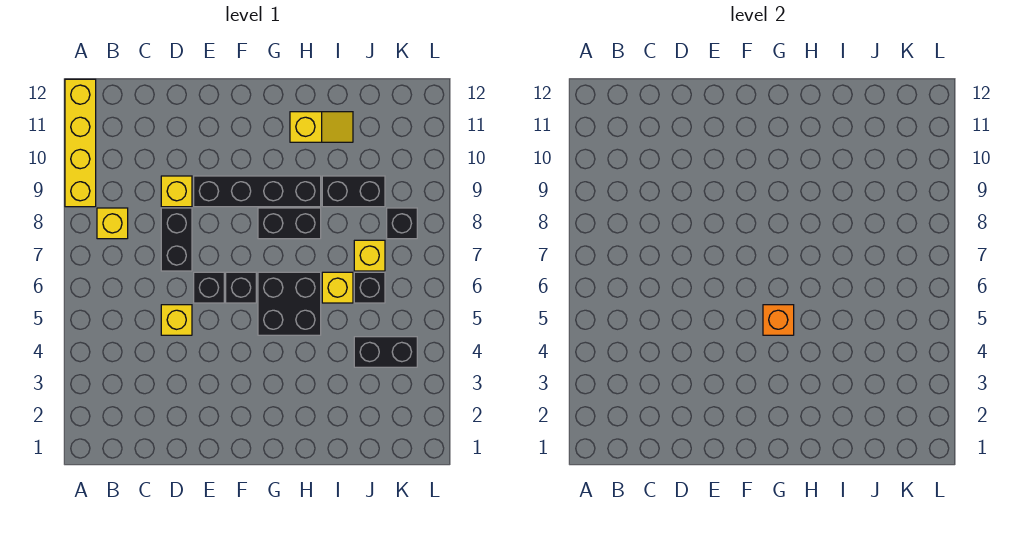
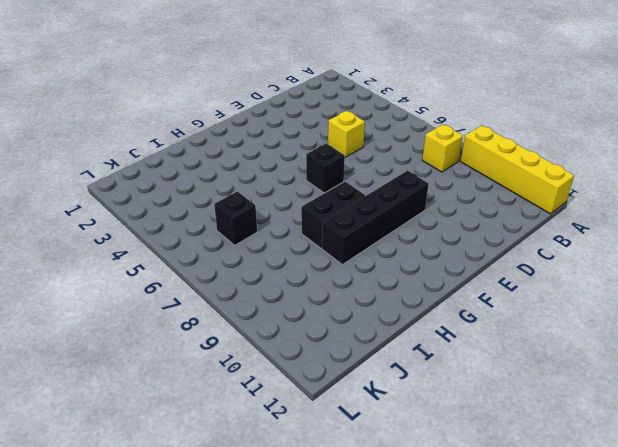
none -> black 1x2 brick [161,208,192,271]
none -> yellow 1x1 brick [161,176,192,207]
none -> black 1x1 brick [194,272,224,303]

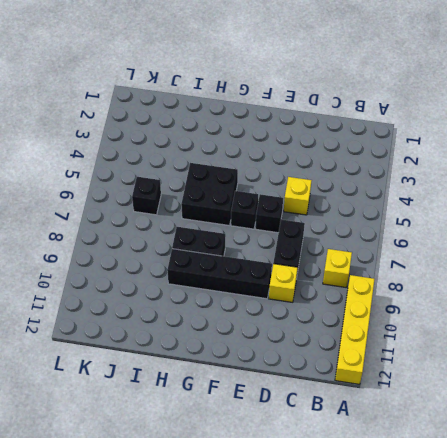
none -> yellow 1x2 slope [290,112,353,142]
none -> yellow 1x1 brick [322,272,353,303]
none -> black 1x2 brick [322,176,385,207]

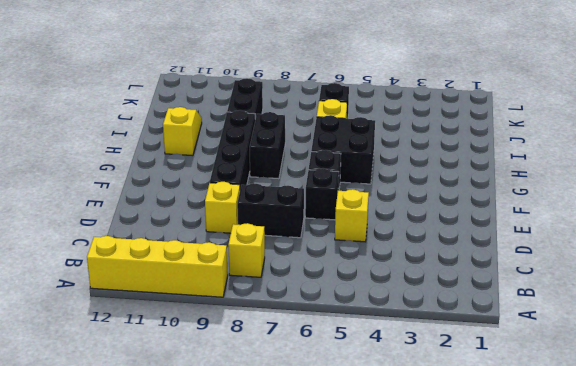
none -> black 1x2 brick [354,337,417,367]
none -> yellow 1x1 brick [354,240,385,271]
none -> black 1x1 brick [387,208,417,239]

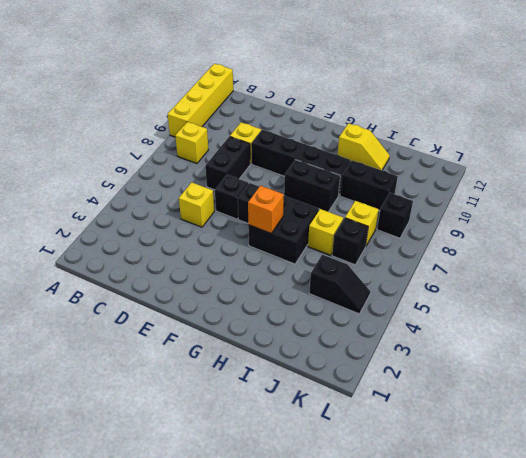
black 1x2 slope [309,255,370,314] -> black 1x2 brick [354,337,417,367]

